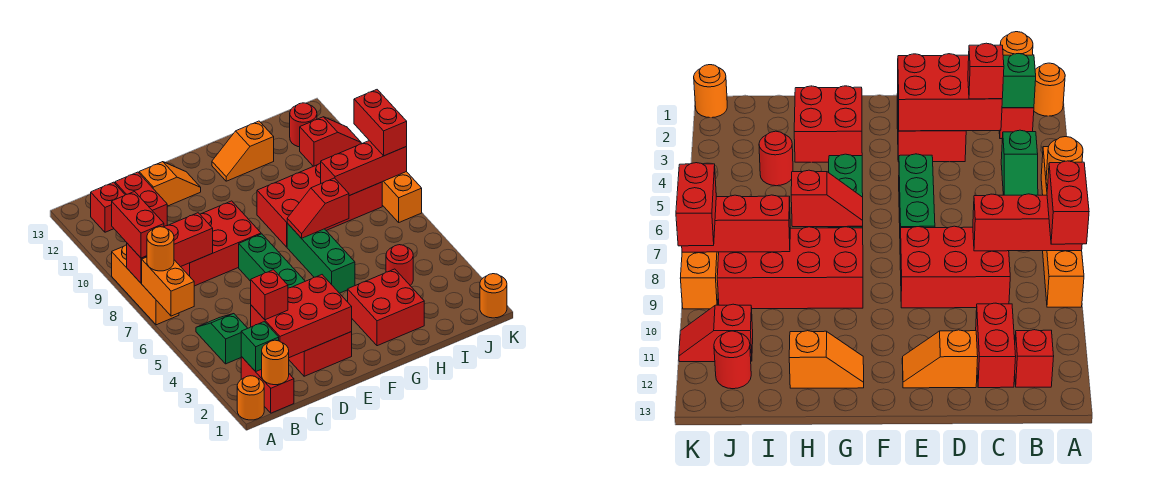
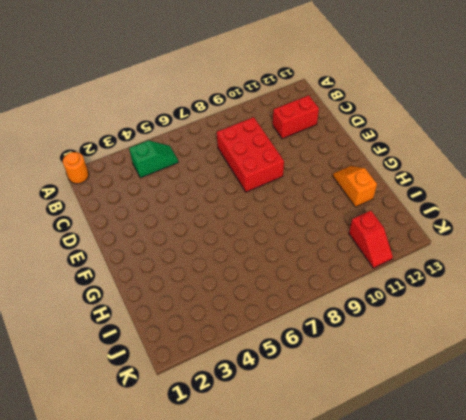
none -> orange 1x3 brick [112,245,179,325]
none -> red 1x2 brick [241,357,294,413]
none -> red 1x1 brick [91,182,125,232]
none -> red 2x2 brick [289,332,352,376]

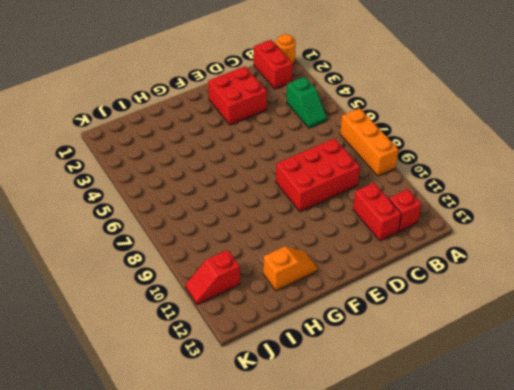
none -> orange 1x2 slope [139,162,201,206]
none -> green 1x3 brick [239,234,305,288]
none -> red 2x2 brick [348,269,424,346]
none -> green 1x3 brick [287,223,355,293]

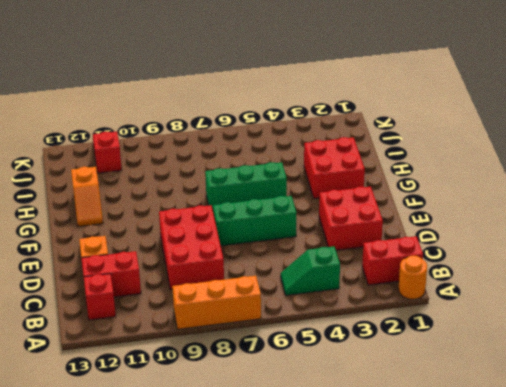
none -> red 2x4 brick [257,163,382,247]
none -> red 1x1 round brick [386,245,413,285]
none -> red 1x1 round brick [290,103,317,147]
none -> orange 1x1 round brick [480,274,507,318]

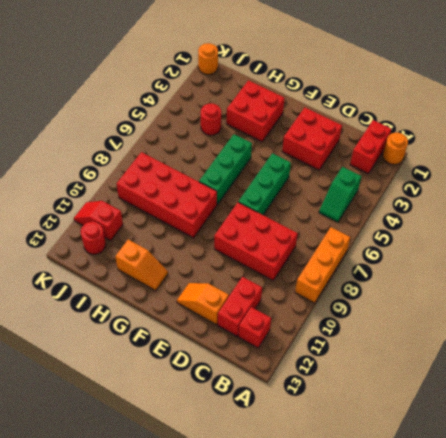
none -> orange 1x3 brick [382,172,422,222]
none -> orange 1x2 brick [142,257,194,316]
none -> red 1x3 brick [127,213,213,283]
none -> orange 1x1 round brick [262,340,289,385]

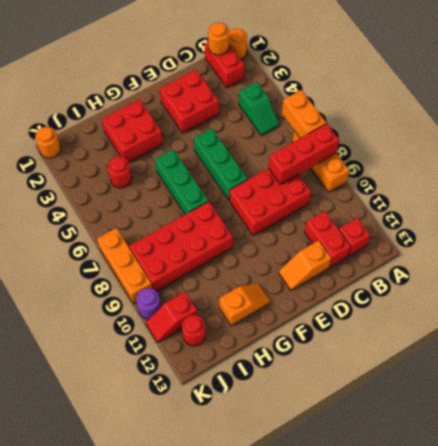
purple 1x1 round brick [136,288,161,319] -> none
none -> green 1x1 brick [241,322,279,372]
none -> red 2x3 brick [251,275,352,358]
none -> red 1x2 slope [287,178,349,238]
none -> red 1x3 brick [321,141,407,196]

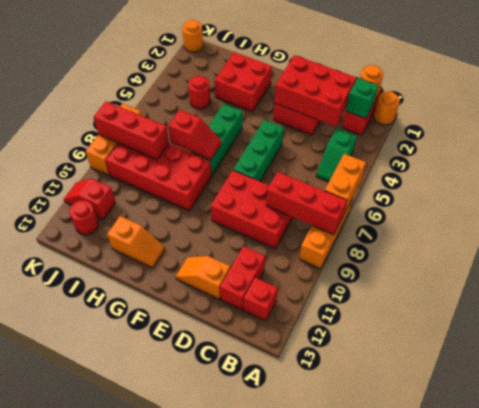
none -> orange 1x1 round brick [147,227,174,271]
none -> red 1x2 brick [112,192,164,258]
none -> red 1x1 brick [251,270,288,320]
none -> red 1x2 brick [354,90,407,156]

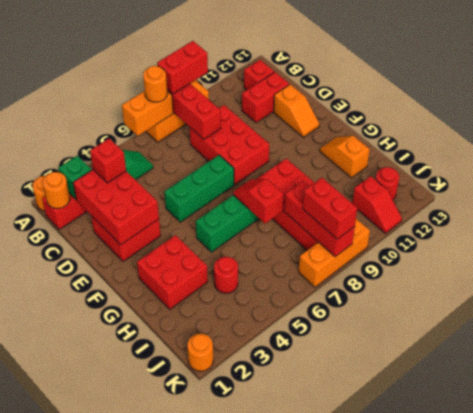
red 1x2 brick [303,178,357,239] -> red 1x2 brick turned to [354,90,407,156]

